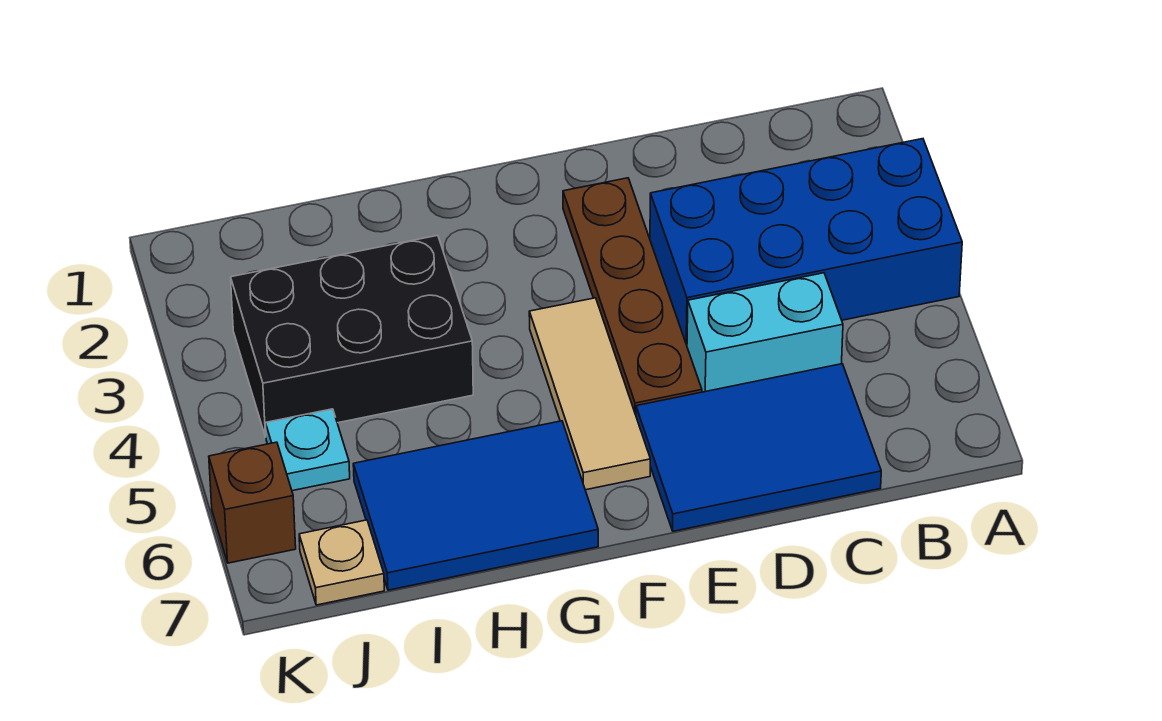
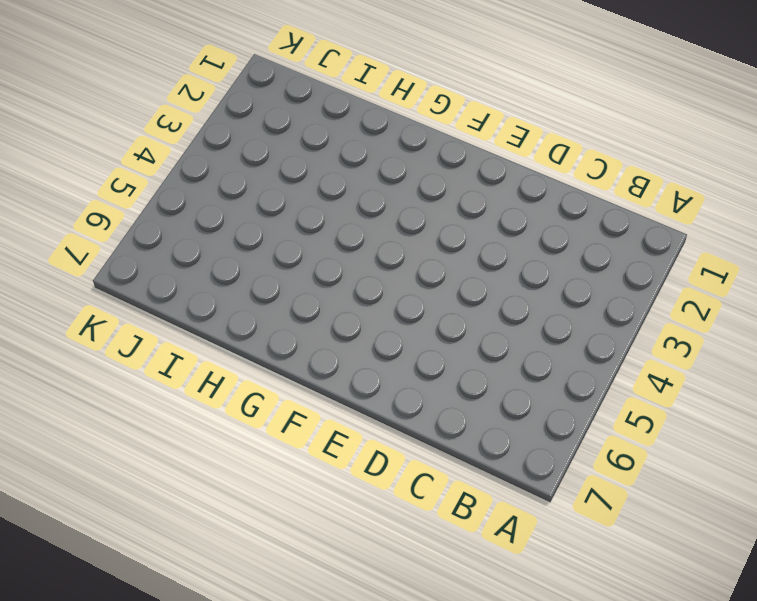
none -> blue 2x4 brick [650,139,962,345]
none -> cyan 1x2 brick [687,273,843,392]

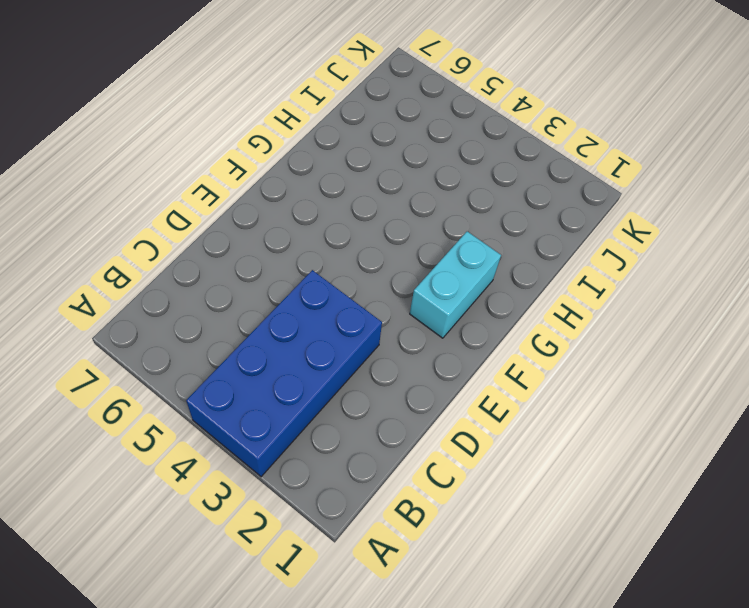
cyan 1x2 brick [410,231,501,338] -> cyan 1x2 brick moved to [687,273,843,392]
none -> blue 2x3 tile [636,364,881,531]
none -> brown 1x4 plate [563,178,702,415]

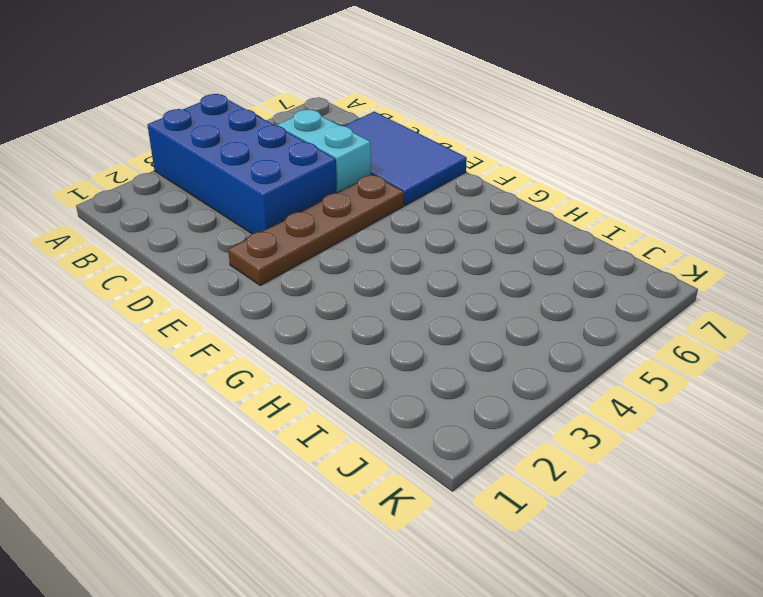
none -> tan 1x3 tile [529,298,650,490]
none -> blue 2x3 tile [353,421,598,590]

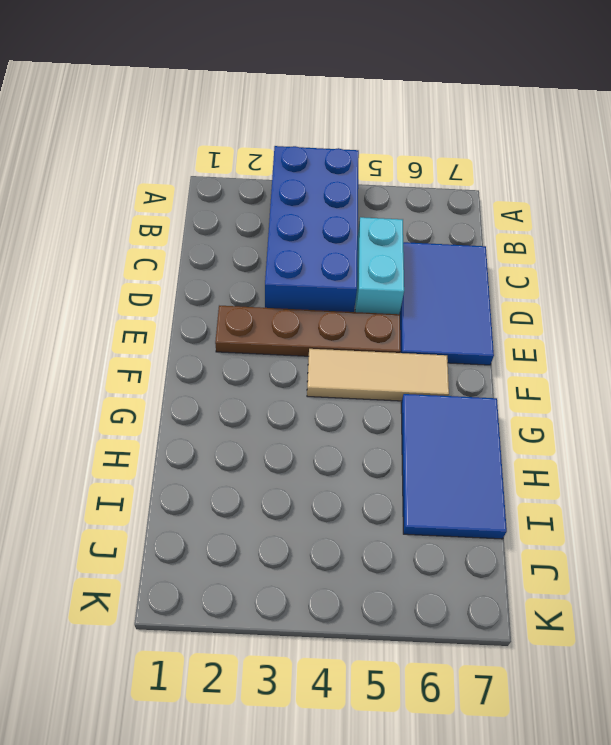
none -> black 2x3 brick [231,235,473,437]
none -> cyan 1x1 plate [266,409,350,491]

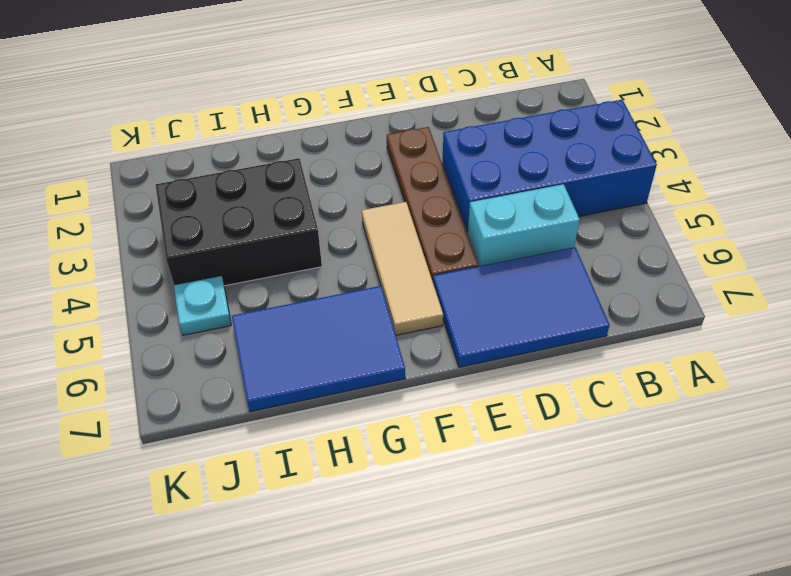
none -> tan 1x1 plate [299,520,384,605]
none -> brown 1x1 brick [209,442,296,563]

